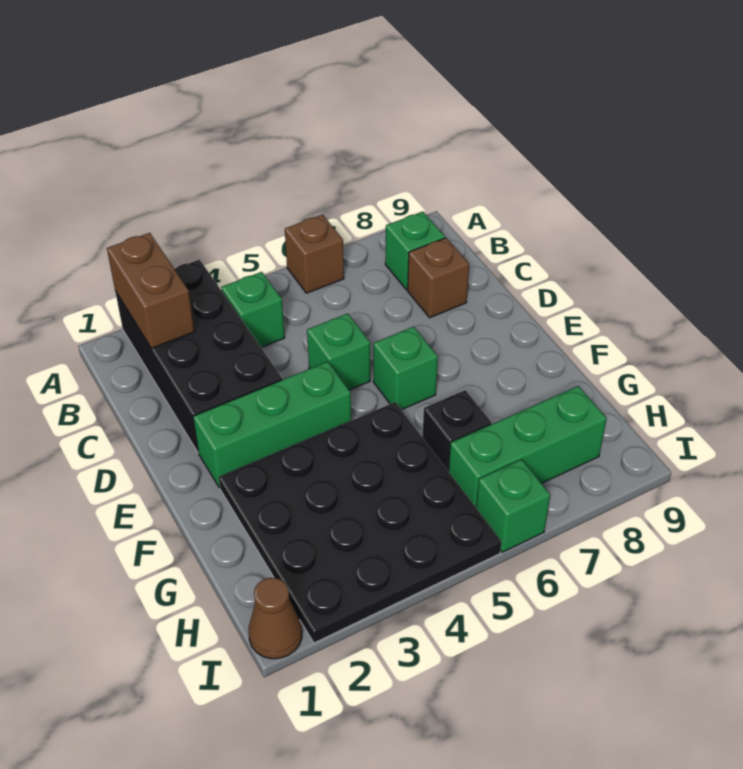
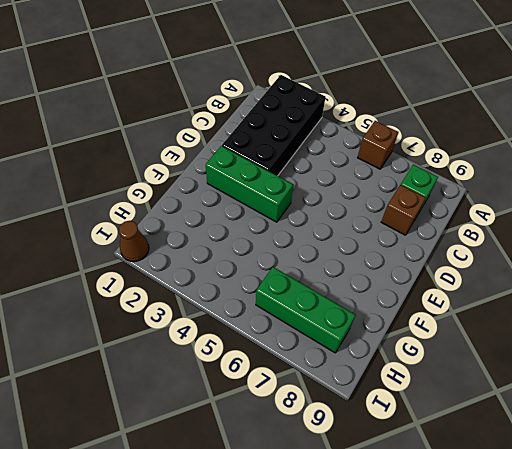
none -> green 1x1 brick [221,272,285,347]
none -> green 1x1 brick [307,313,370,390]
none -> green 1x1 brick [373,327,438,410]

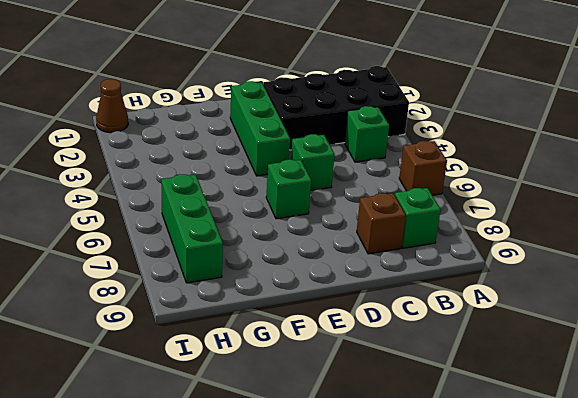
none -> black 4x4 plate [219,402,501,643]
none -> black 1x1 brick [422,390,491,472]
none -> green 1x1 brick [476,459,550,552]

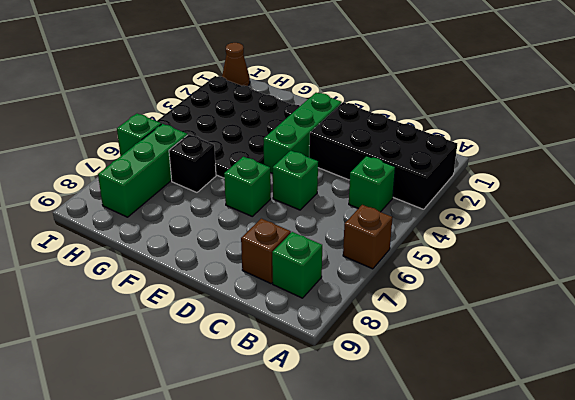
none -> brown 1x2 brick [107,233,194,349]

